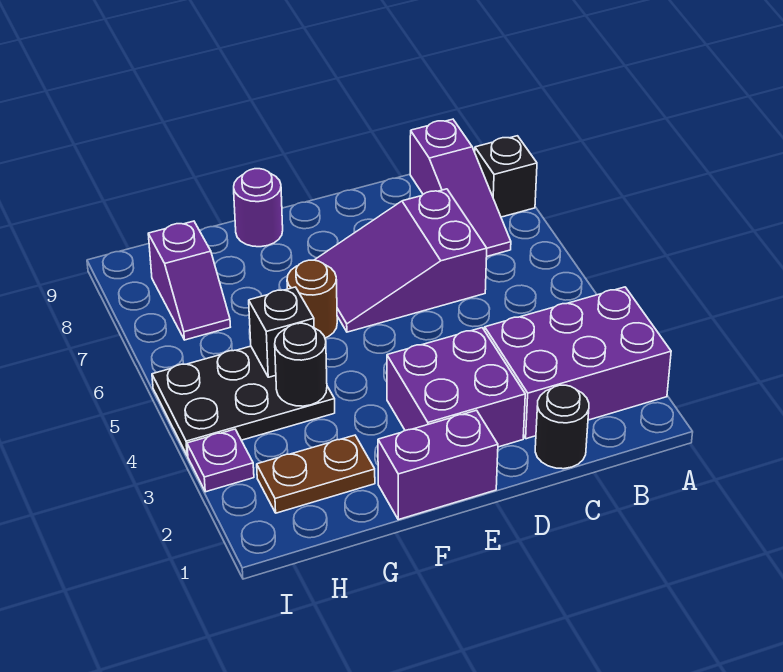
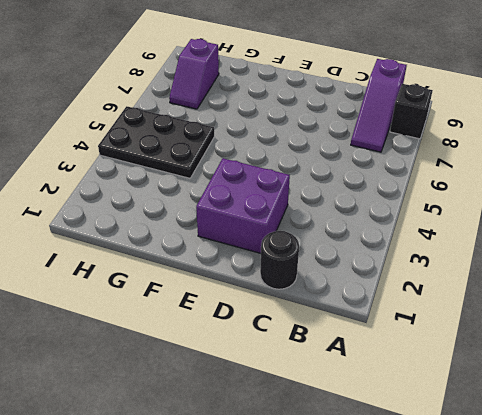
none -> purple 2x3 brick [485,287,671,439]
none -> purple 2x3 slope [315,189,487,332]
none -> purple 1x2 brick [378,410,498,520]

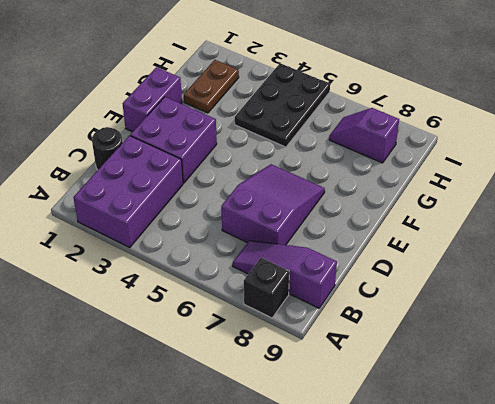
none -> brown 1x1 round brick [287,260,337,338]
none -> purple 1x1 round brick [234,169,283,247]
none -> purple 1x1 plate [187,429,254,492]

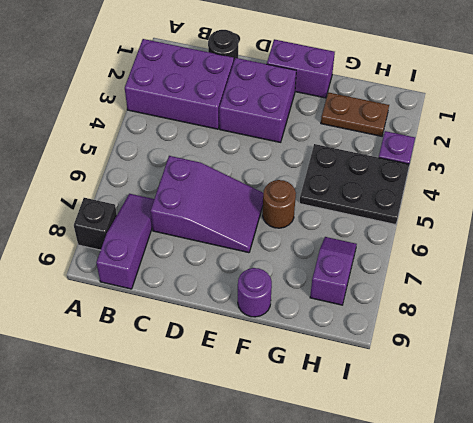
none -> black 1x1 round brick [275,323,327,406]
none -> black 1x1 brick [249,287,314,377]

